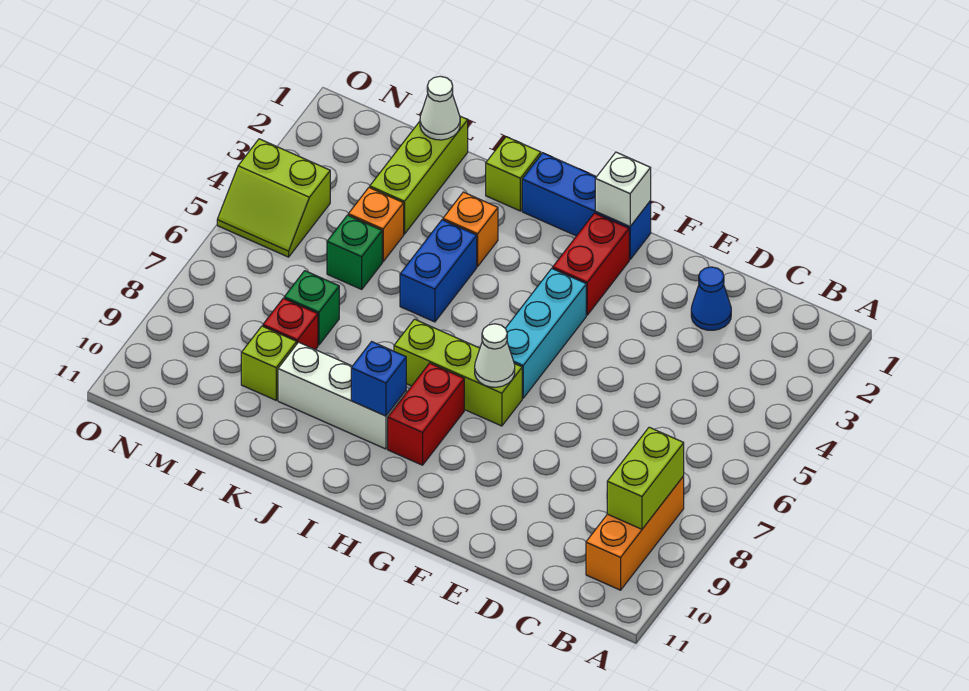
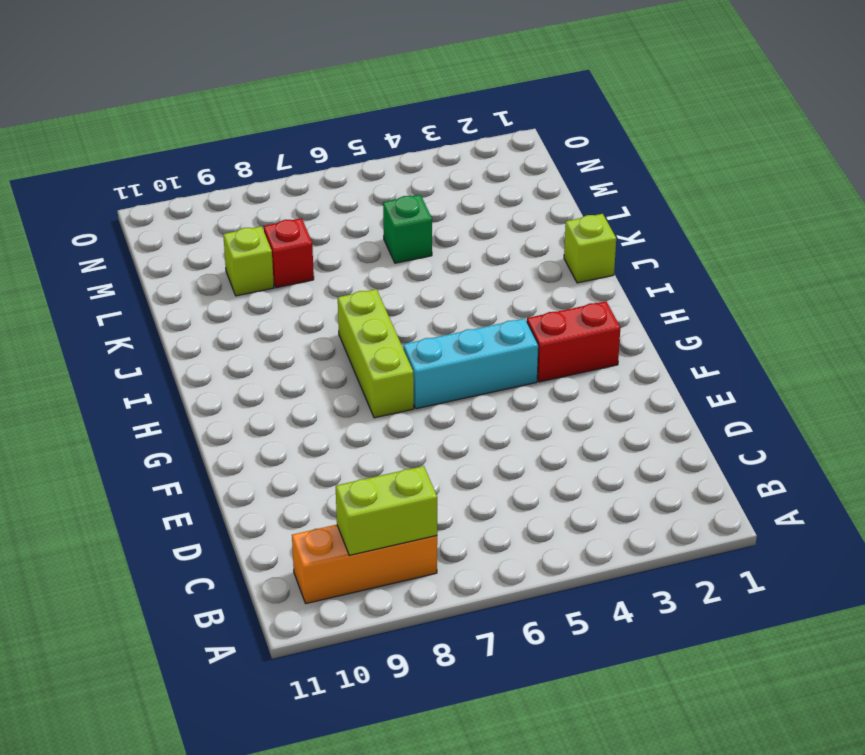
none -> blue 1x1 cone [691,267,731,330]
none -> blue 1x3 brick [522,153,651,260]
none -> red 1x2 brick [388,363,464,465]

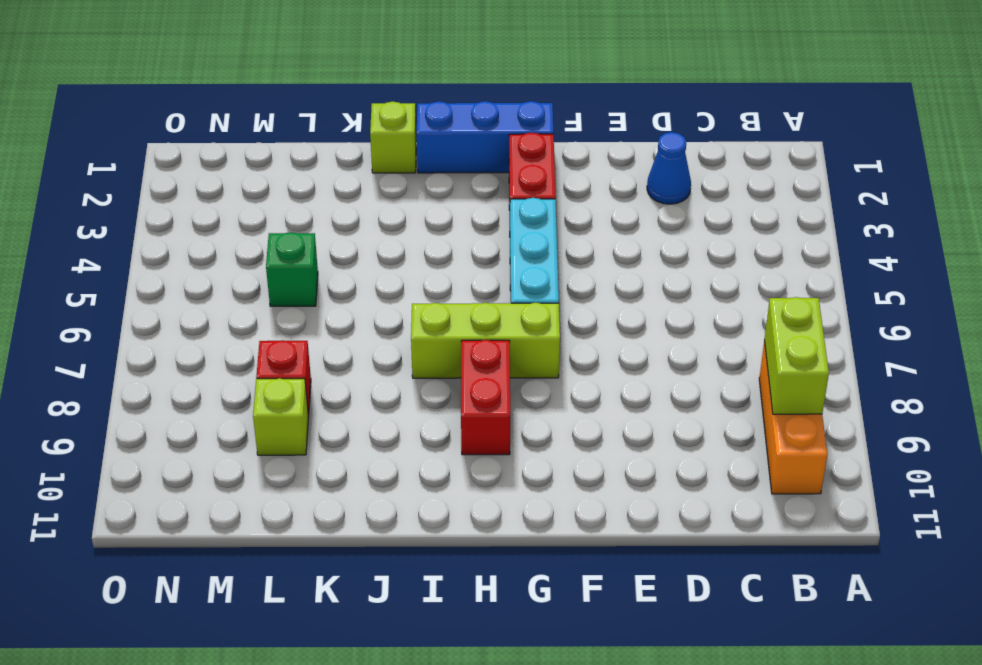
none -> white 1x3 brick [278,342,406,449]
none -> orange 1x1 brick [443,192,498,266]
none -> blue 1x2 brick [400,220,477,322]

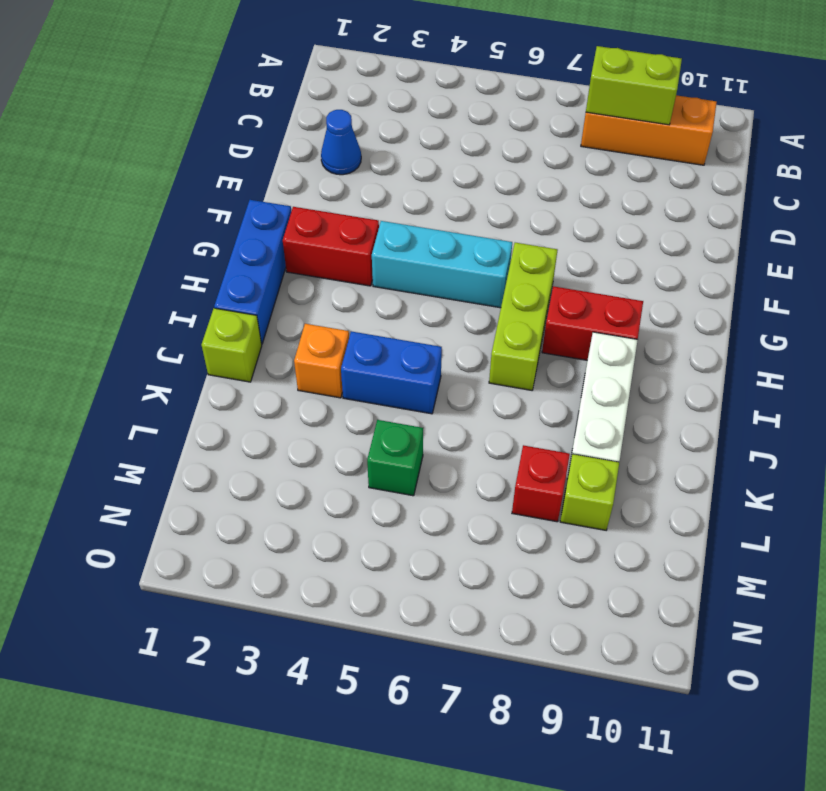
none -> lime 1x3 brick [370,116,468,234]
none -> orange 1x1 brick [348,188,404,262]
none -> green 1x1 brick [284,271,339,345]

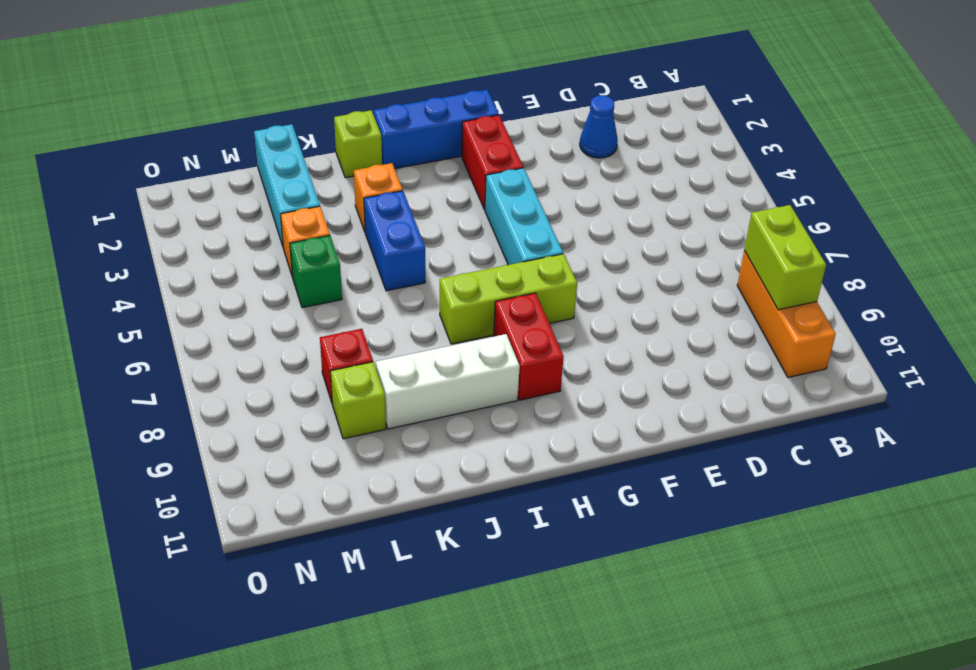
cyan 1x3 brick [254,124,320,246] -> lime 1x3 brick [370,116,468,234]
none -> green 1x1 brick [284,271,339,345]
none -> lime 2x2 slope [217,139,330,257]
none -> white 1x1 brick [595,152,651,227]

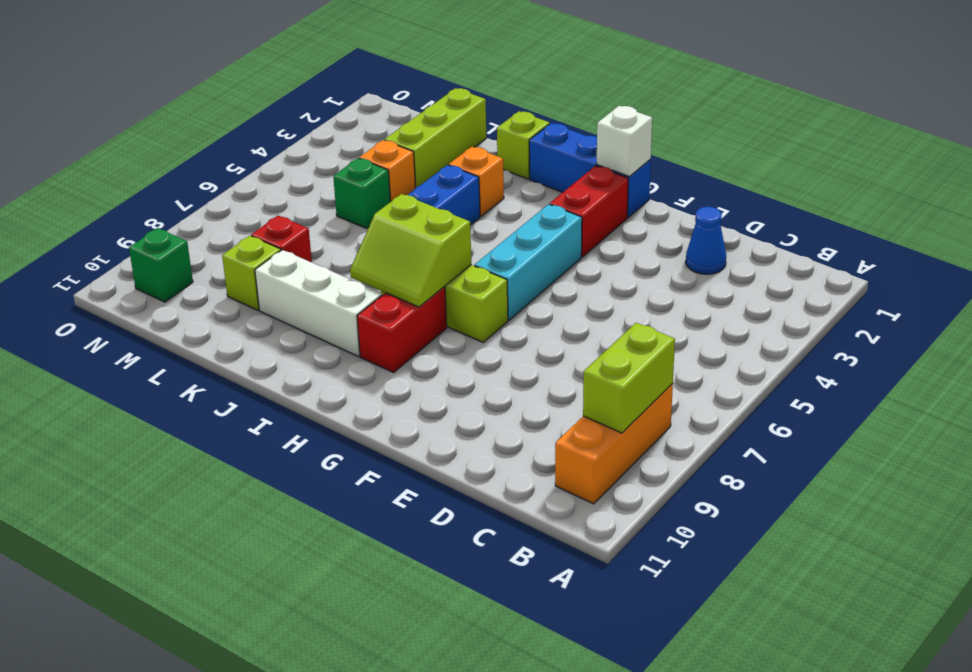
lime 2x2 slope [350,194,471,307] -> lime 2x2 slope moved to [217,139,330,257]
green 1x1 brick [129,228,193,302] -> green 1x1 brick moved to [284,271,339,345]
none -> white 1x1 cone [475,324,515,387]
none -> blue 1x1 brick [351,342,406,416]
none -> white 1x1 cone [420,76,460,140]

